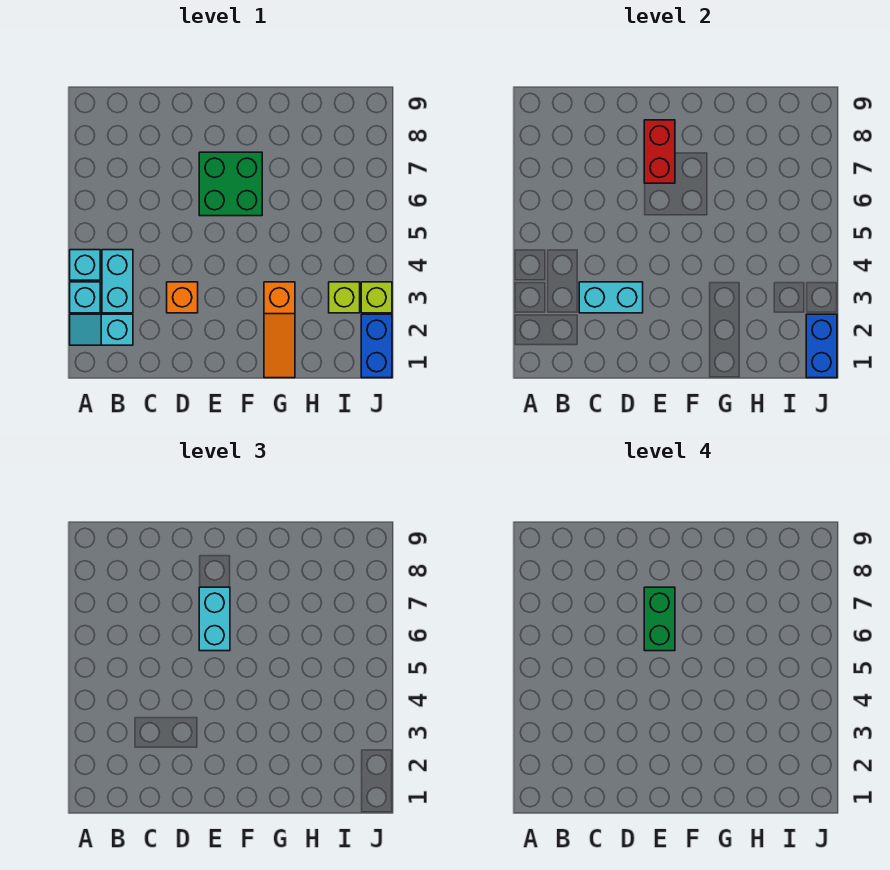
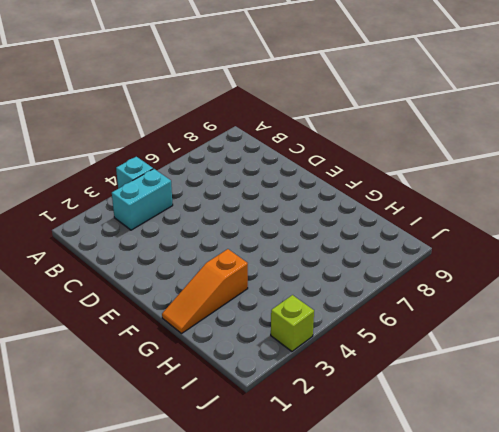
none -> cyan 1x2 slope [70,314,133,345]
none -> cyan 1x1 brick [70,282,100,313]
none -> orange 1x1 brick [167,282,198,313]

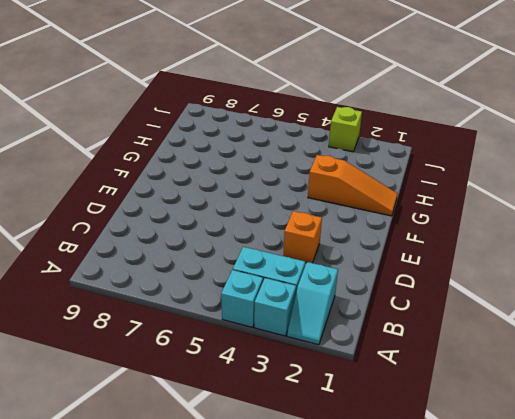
none -> green 2x2 brick [199,152,262,216]
none -> lime 1x1 brick [329,282,360,313]
none -> blue 1x2 brick [361,314,392,378]

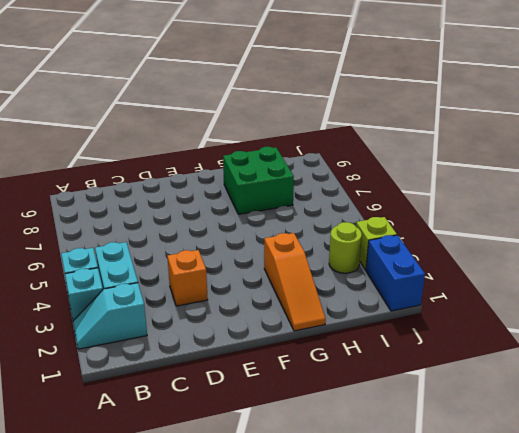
green 2x2 brick [223,147,294,214] -> green 2x2 brick moved to [199,152,262,216]
lime 1x1 round brick [329,222,362,273] -> lime 1x1 brick [329,282,360,313]
none -> cyan 1x2 brick [579,282,643,313]
none -> red 1x2 brick [644,120,675,183]
none -> blue 1x2 brick [806,314,837,378]

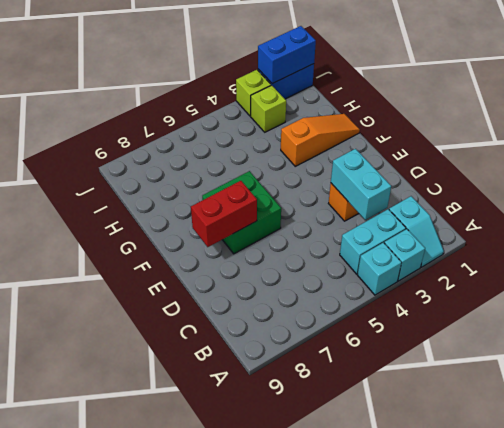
none -> cyan 1x2 brick [199,587,230,651]
none -> green 1x2 brick [644,587,675,651]

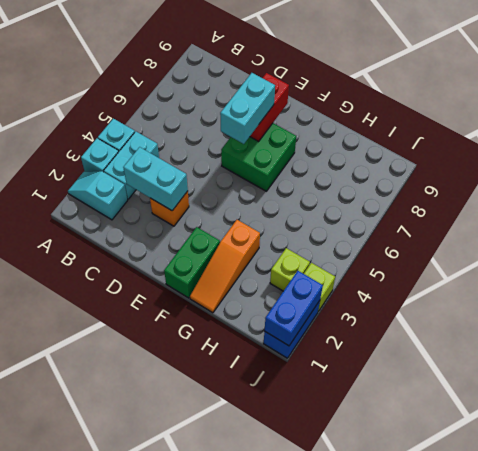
green 1x2 brick [164,227,220,298] -> green 1x2 brick moved to [644,587,675,651]

